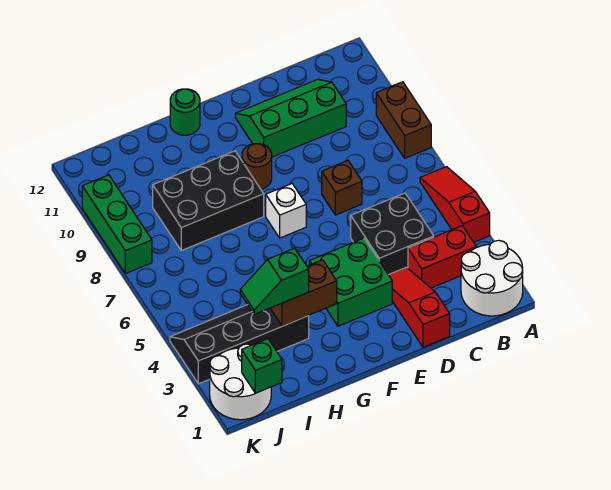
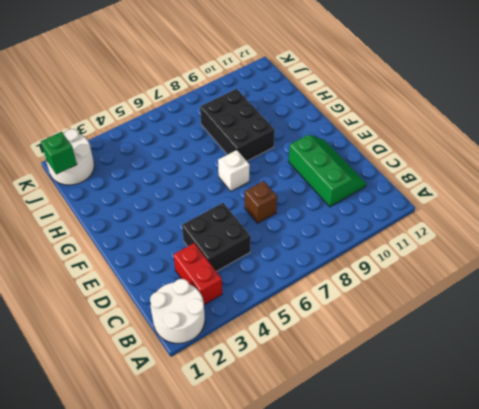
none -> red 1x3 slope [420,167,490,242]
none -> brown 1x2 brick [376,82,431,158]
none -> red 1x3 slope [389,267,450,347]

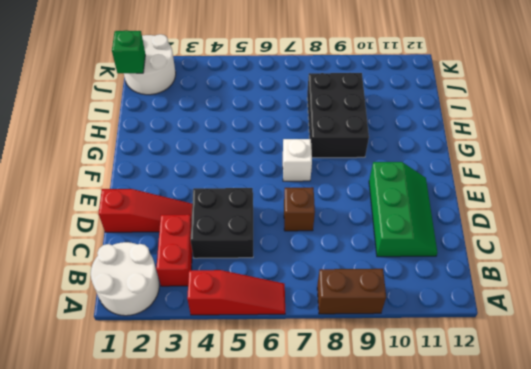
none -> green 2x2 brick [309,238,392,326]
none -> brown 1x1 round brick [242,144,272,189]
none -> green 1x1 round brick [170,89,200,135]

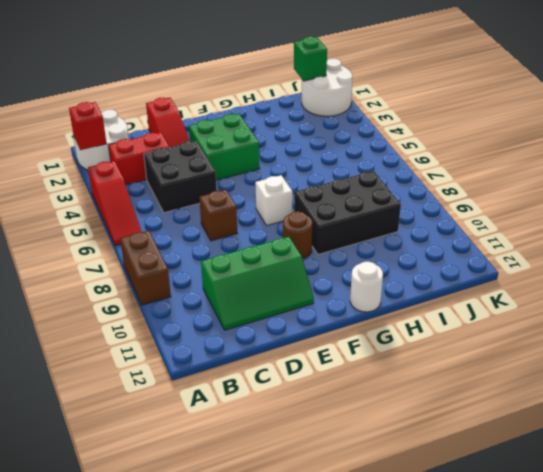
red 1x1 brick [69,102,107,150] -> none
white 1x1 round brick [350,262,383,312] -> green 1x1 round brick [170,89,200,135]
none -> black 2x4 slope [170,305,309,384]
none -> green 1x3 brick [82,175,152,274]
none -> brown 1x2 brick [270,260,337,326]

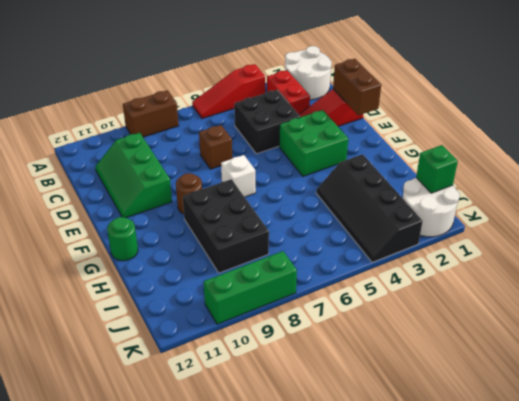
brown 1x2 brick [333,59,381,115] -> brown 1x2 brick moved to [270,260,337,326]
none -> green 1x2 slope [240,248,309,314]

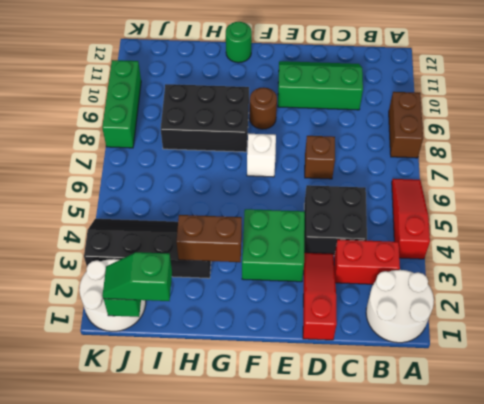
green 1x2 slope [103,252,172,301] -> green 1x2 slope moved to [240,248,309,314]

